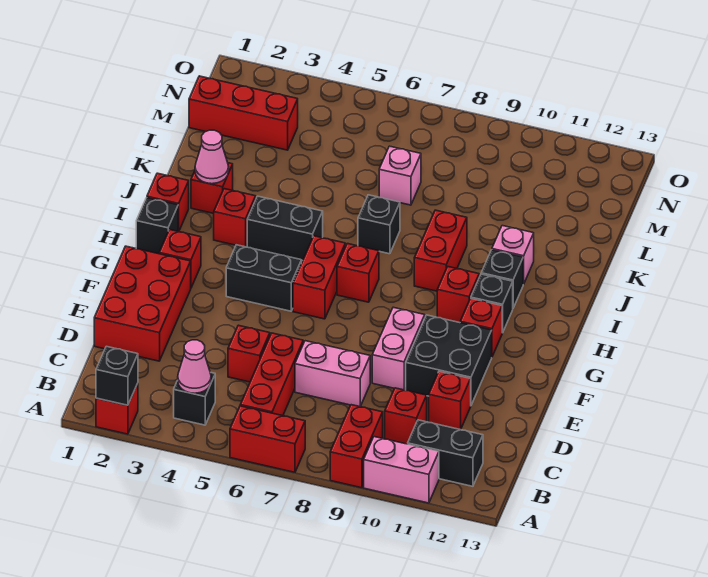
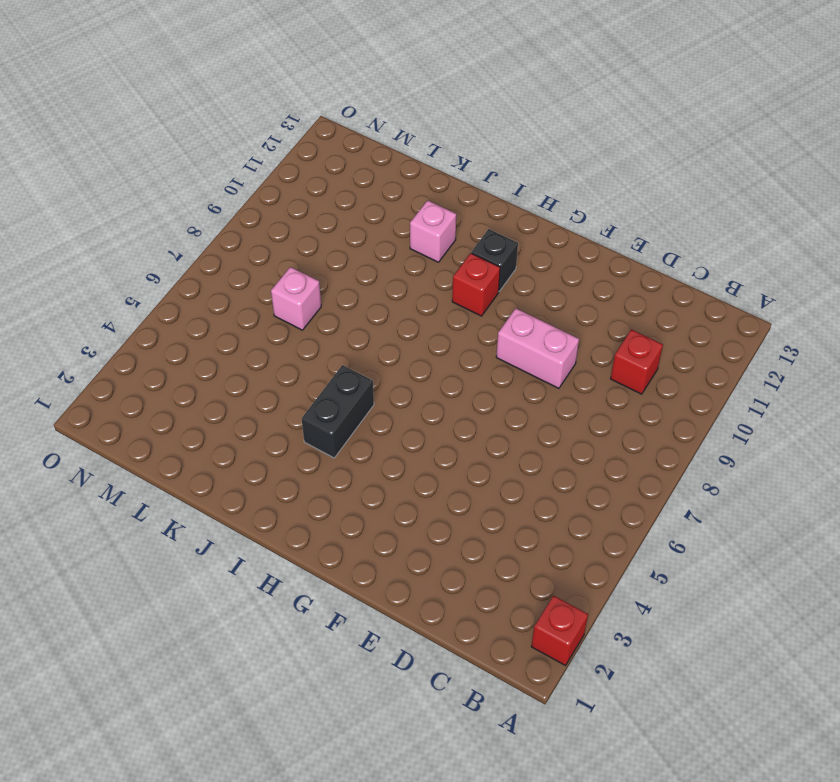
none -> red 1x2 brick [230,406,305,472]
none -> red 1x2 brick [330,405,383,488]
none -> pink 1x2 brick [364,437,439,503]
none -> black 1x1 brick [174,373,215,425]

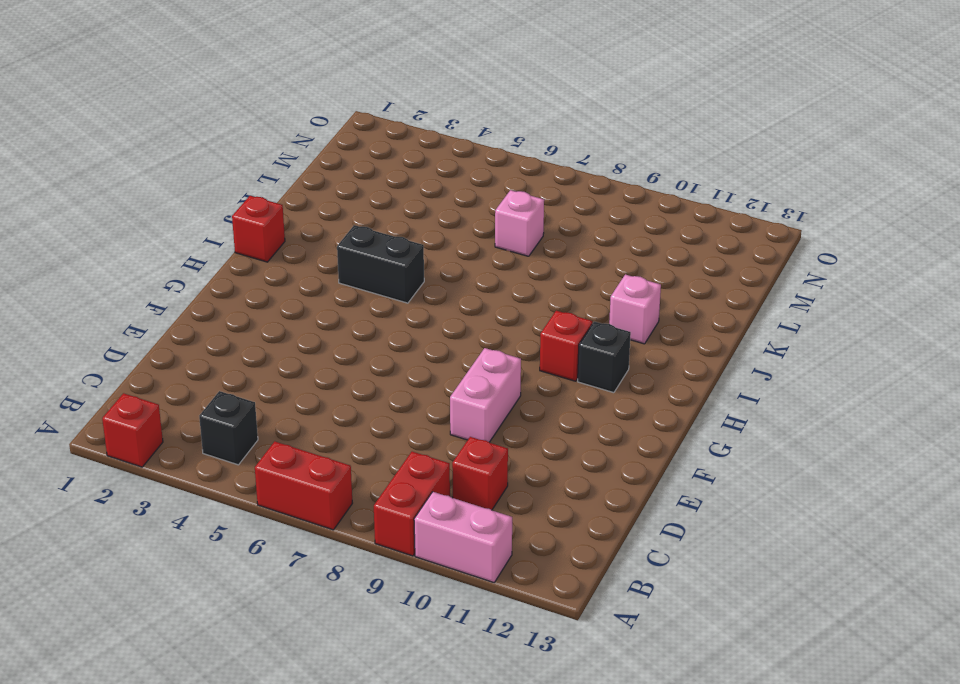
none -> red 1x3 brick [240,333,303,416]
none -> black 1x2 brick [408,420,483,486]
none -> red 2x3 brick [94,246,191,361]
none -> red 1x1 brick [228,325,270,382]

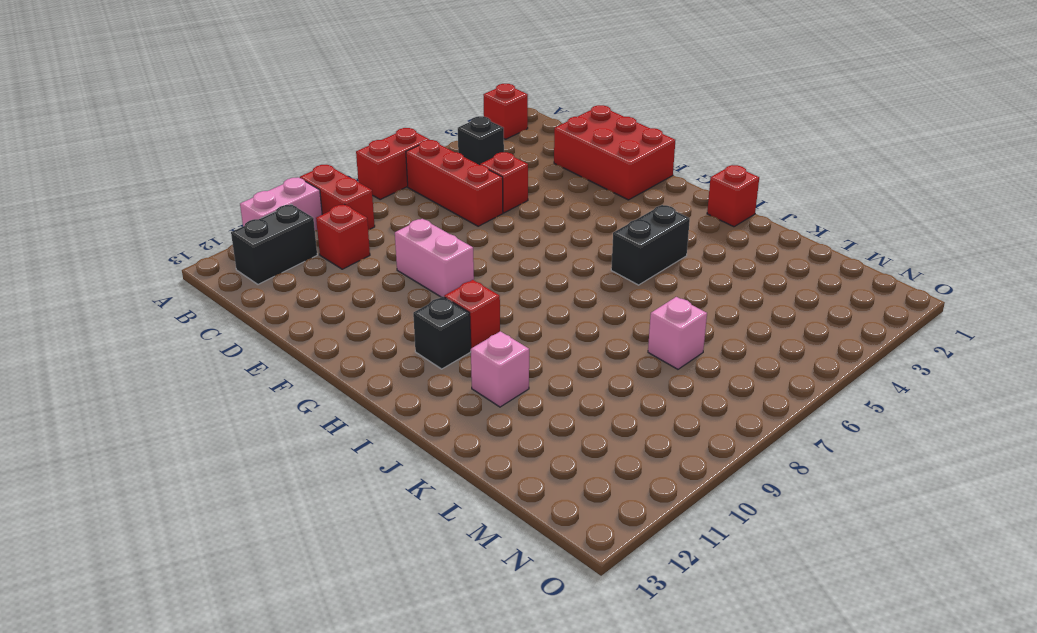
none -> pink 1x2 brick [295,341,370,407]
none -> red 1x1 brick [429,371,471,430]
none -> black 2x2 brick [406,315,492,405]
none -> red 1x1 brick [159,230,201,288]

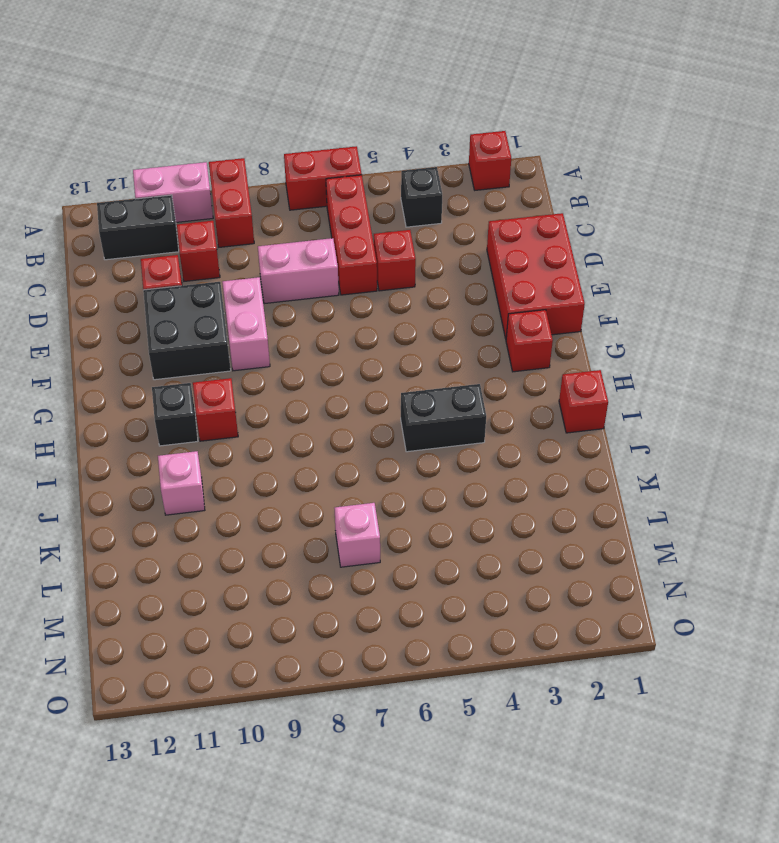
none -> black 1x2 brick [226,245,301,311]
none -> red 1x2 brick [293,236,345,319]
none -> red 1x1 brick [460,298,502,357]
none -> black 1x1 brick [136,198,178,254]

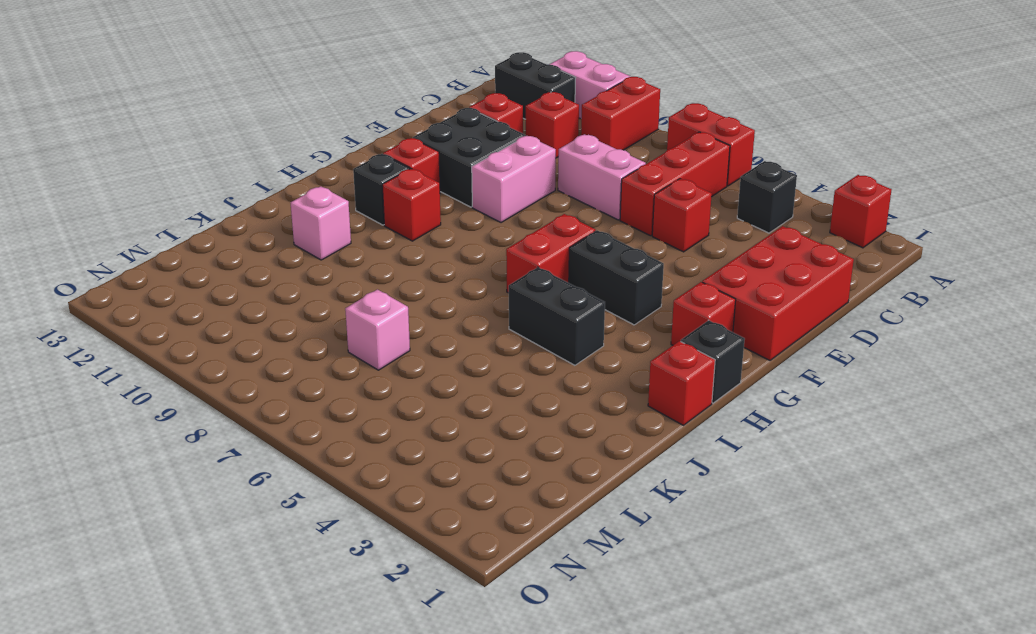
none -> red 1x1 brick [337,244,379,302]
none -> red 1x1 brick [214,189,256,247]
none -> red 1x2 brick [414,210,467,291]
none -> black 1x1 brick [481,250,523,308]

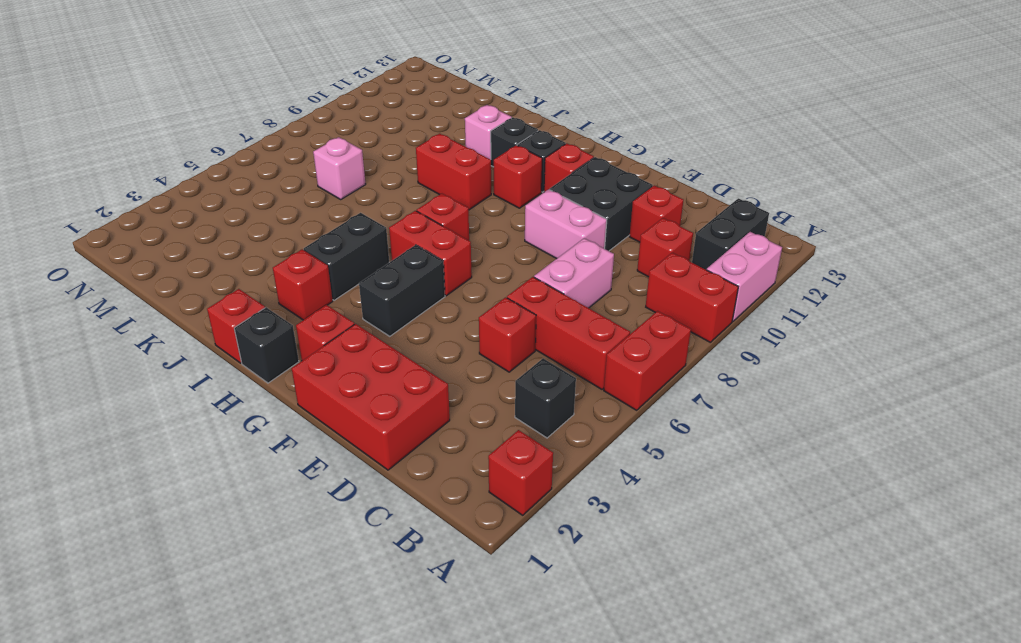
none -> red 1x1 brick [191,163,233,213]
none -> black 1x1 brick [358,195,400,254]
none -> red 1x3 brick [189,76,298,150]
none -> black 1x1 brick [96,346,138,405]

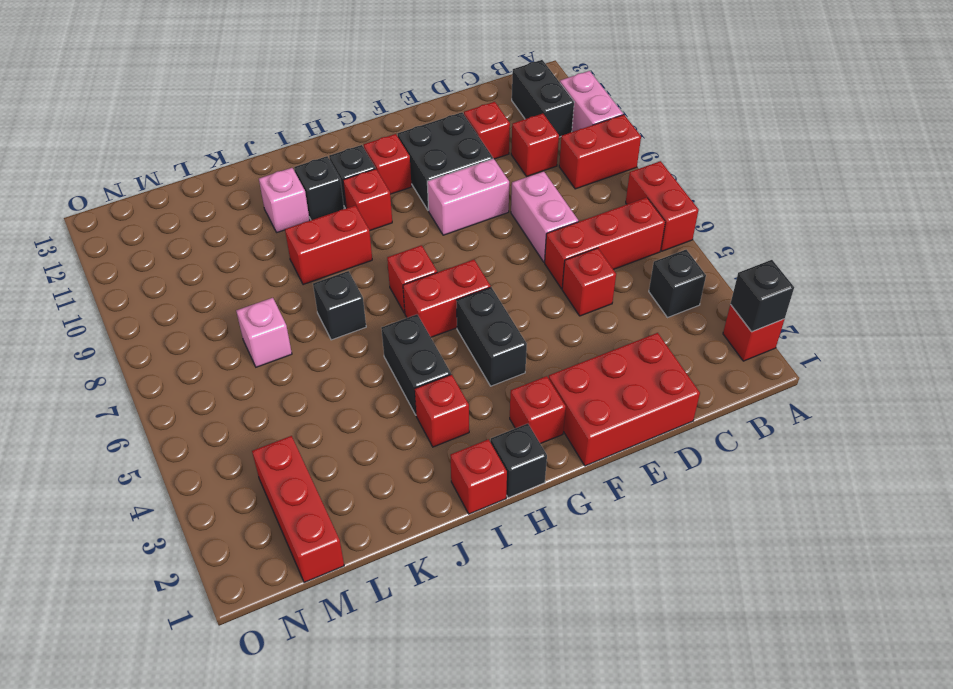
none -> red 1x1 brick [191,163,233,213]
none -> pink 1x1 cone [178,340,211,393]
none -> pink 1x1 cone [195,130,229,184]

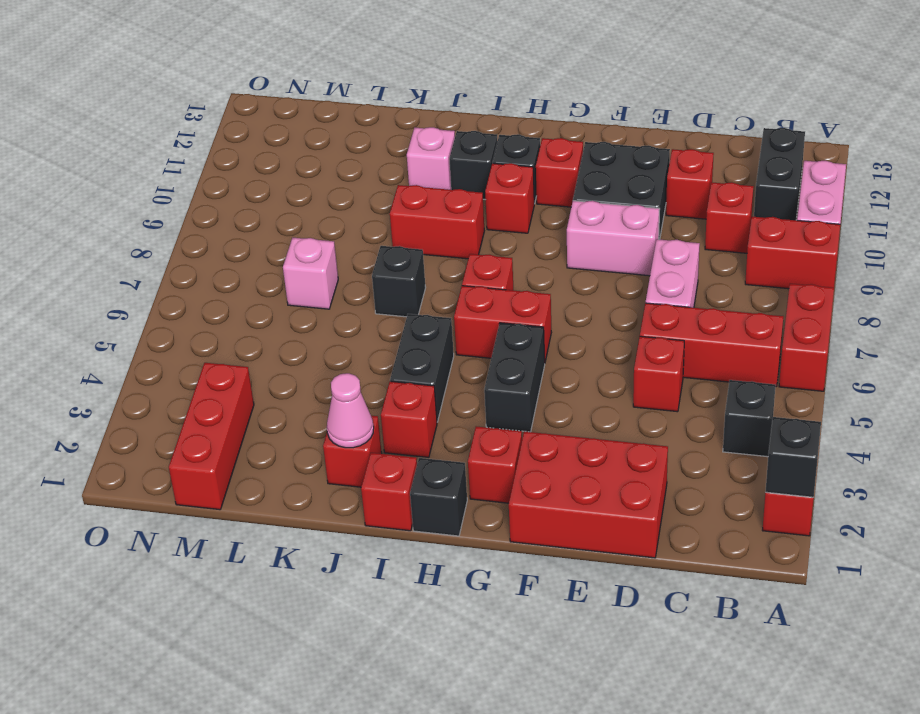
none -> pink 1x1 cone [178,340,211,393]

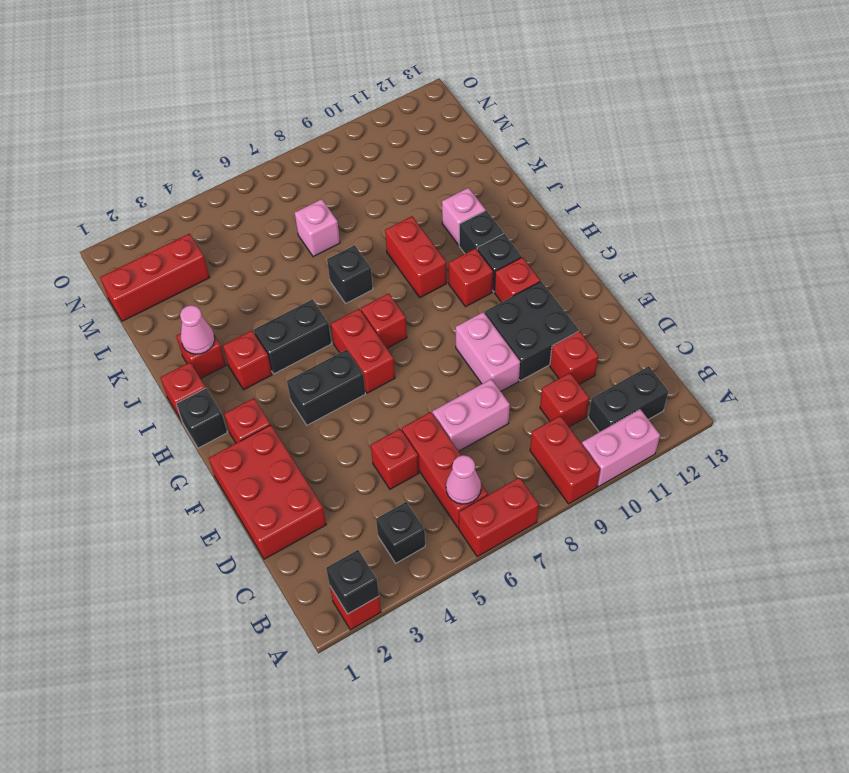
pink 1x1 cone [446,455,481,504] -> pink 1x1 cone moved to [178,340,211,393]

